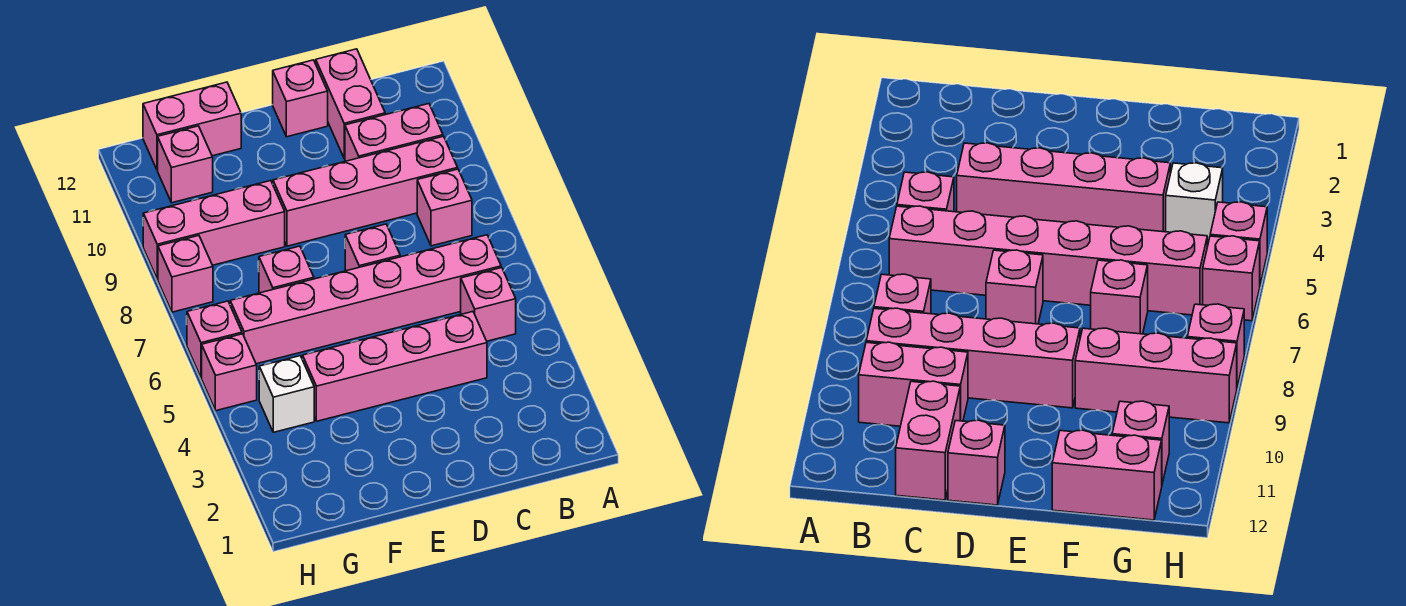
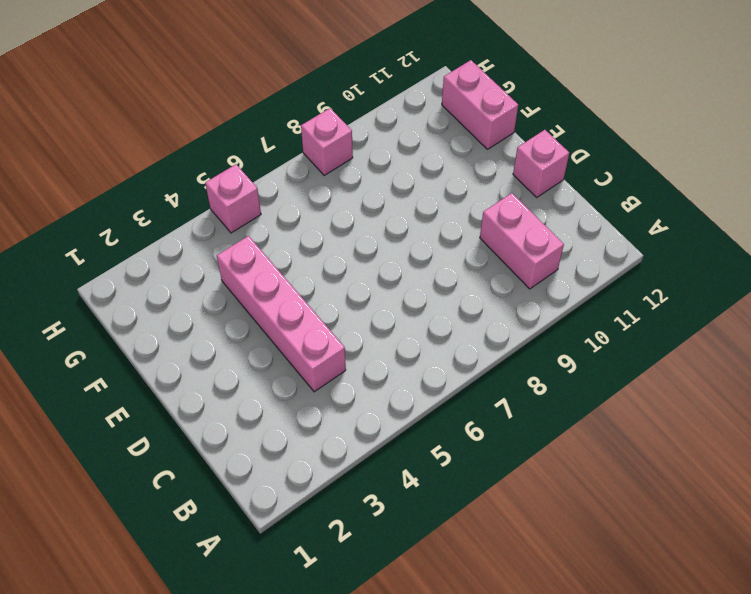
none -> pink 1x1 brick [461,268,516,341]
none -> pink 1x6 brick [230,235,501,364]
none -> pink 1x1 brick [417,169,472,246]

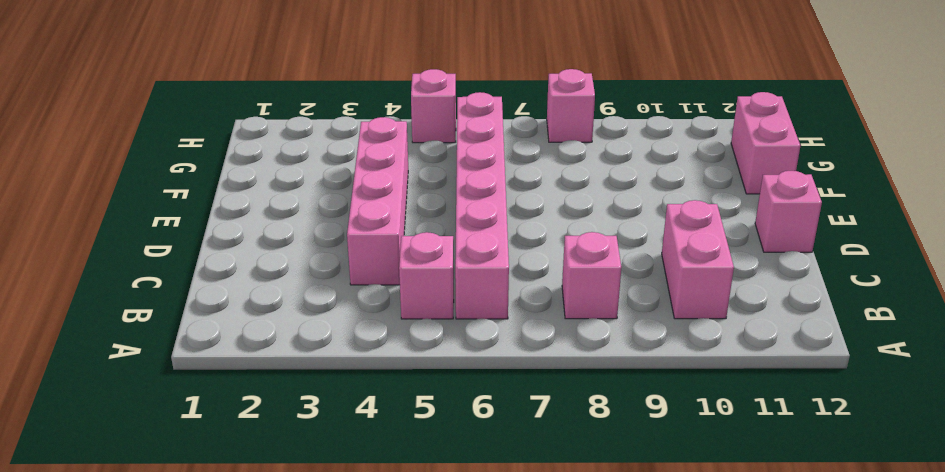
none -> pink 1x4 brick [273,136,458,246]
none -> pink 1x2 brick [316,49,385,158]
none -> pink 1x1 brick [345,224,400,271]

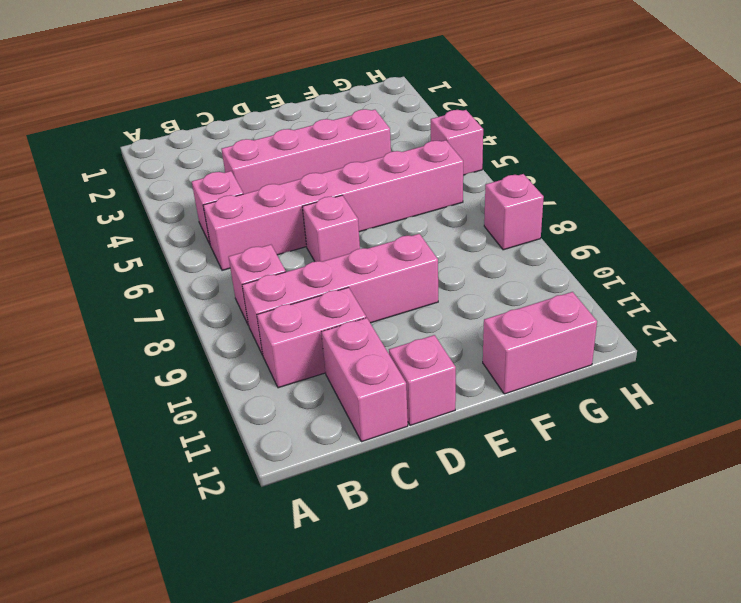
none -> pink 1x1 brick [259,246,314,293]
none -> pink 1x3 brick [143,181,285,279]
none -> white 1x1 brick [259,356,314,432]

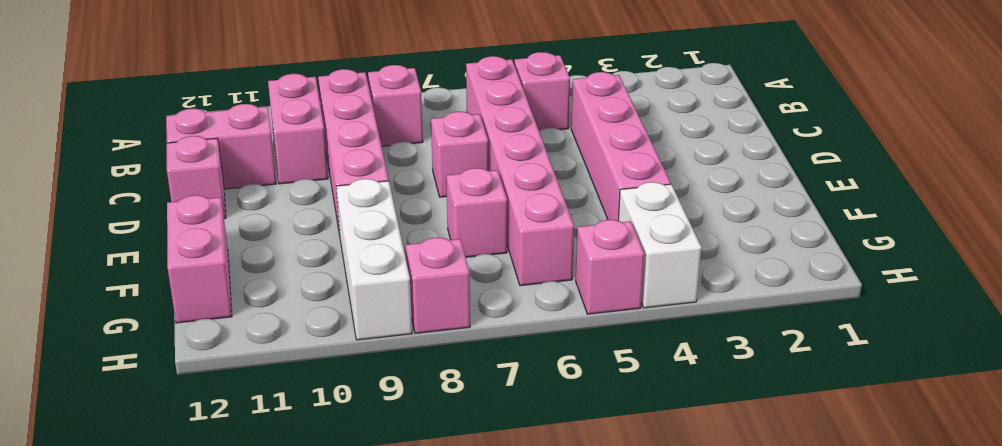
white 1x3 brick [336,179,412,340] -> pink 1x3 brick [143,181,285,279]
white 1x2 brick [618,182,702,308] -> white 1x1 brick [259,356,314,432]
none -> pink 1x1 brick [158,126,213,203]
none -> pink 1x1 brick [187,301,242,378]

